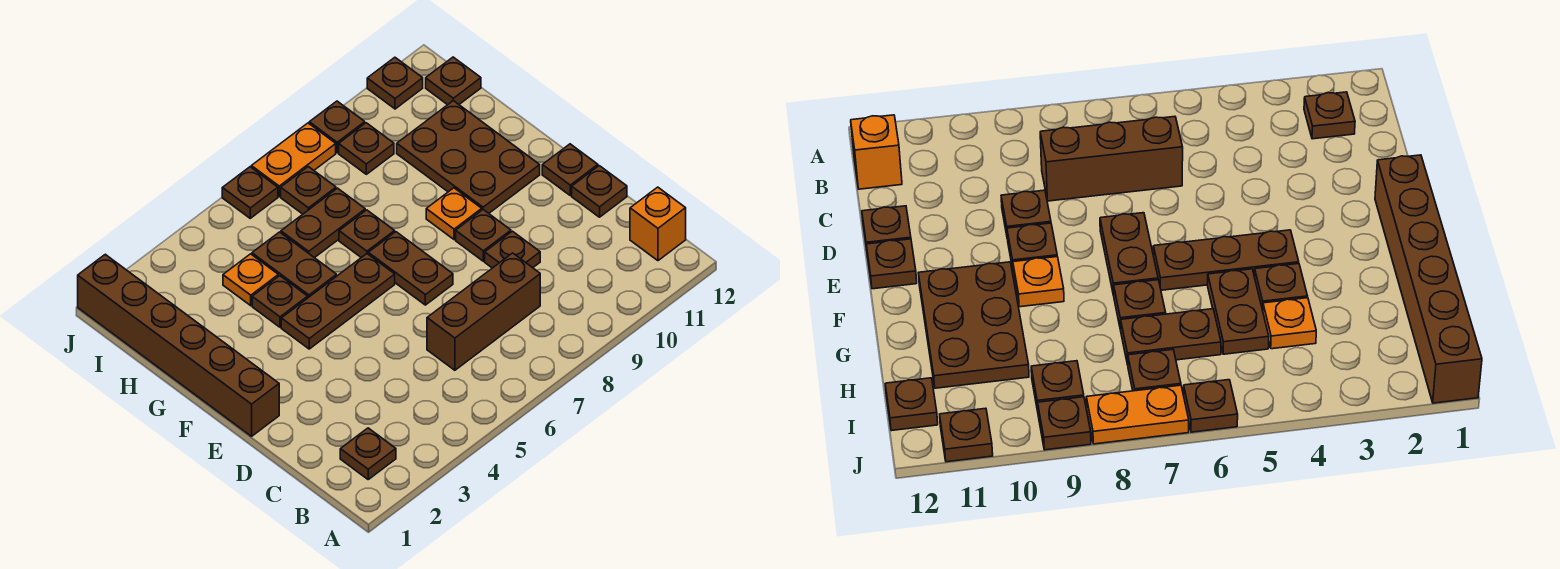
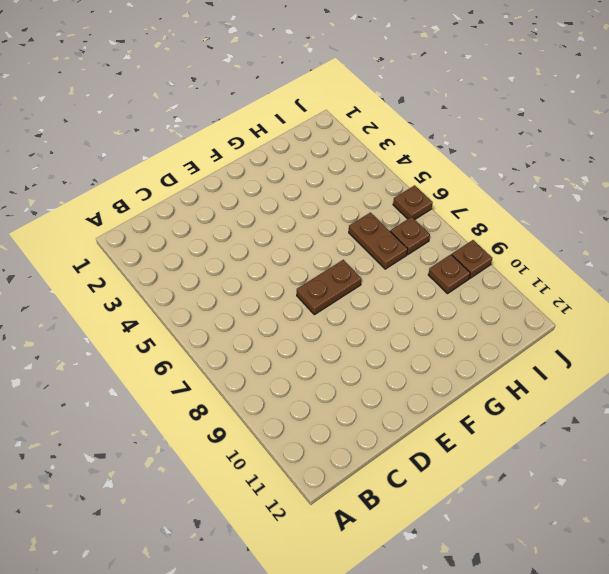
none -> brown 1x1 plate [340,428,396,479]
none -> orange 1x1 brick [630,187,686,261]
none -> brown 1x3 brick [427,253,540,370]

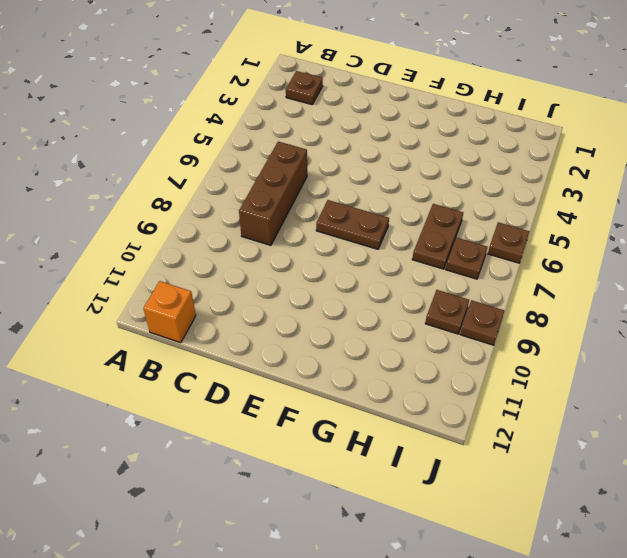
none -> brown 1x1 plate [485,231,540,268]
none -> brown 1x1 plate [572,166,627,217]
none -> brown 1x6 brick [78,254,279,436]

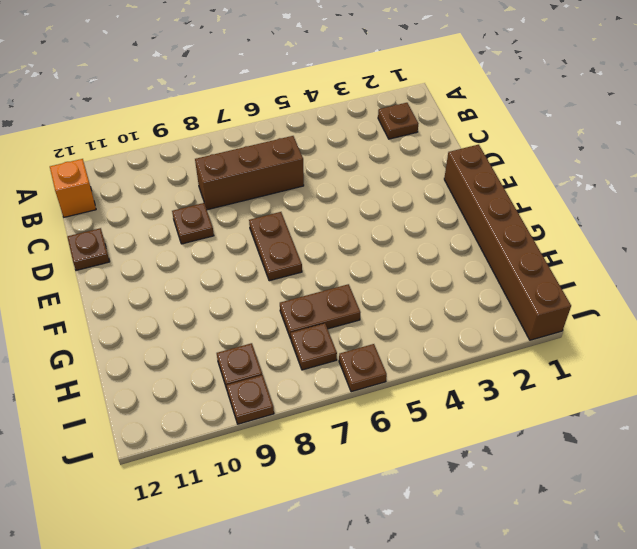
none -> brown 1x1 plate [456,210,511,261]
none -> brown 1x1 plate [542,144,598,195]
none -> brown 1x3 plate [281,254,395,349]

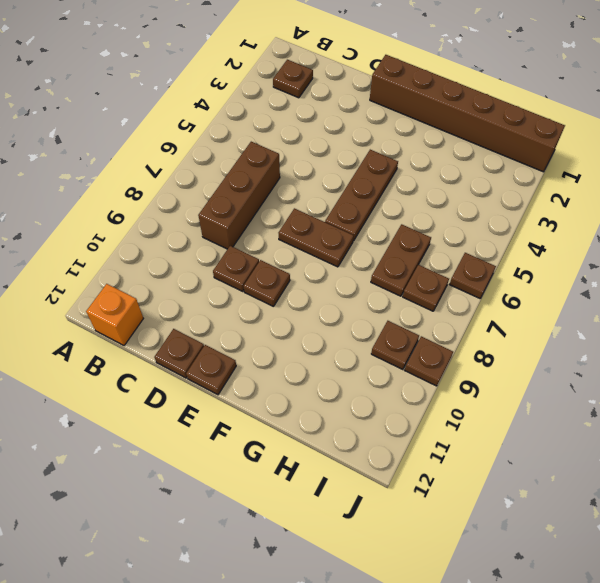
none -> orange 1x1 plate [426,188,482,240]
none -> brown 2x3 plate [397,101,540,213]
none -> brown 1x1 plate [252,276,308,327]

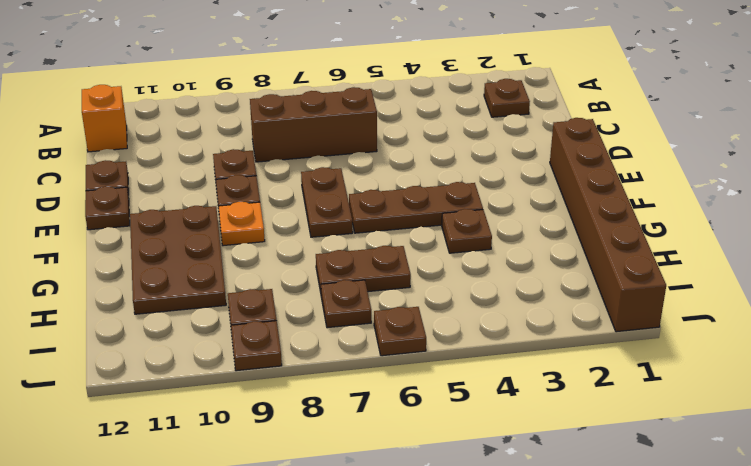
none -> brown 1x2 plate [252,232,337,298]
none -> brown 1x1 plate [339,210,395,258]
none -> orange 1x1 plate [223,254,278,306]

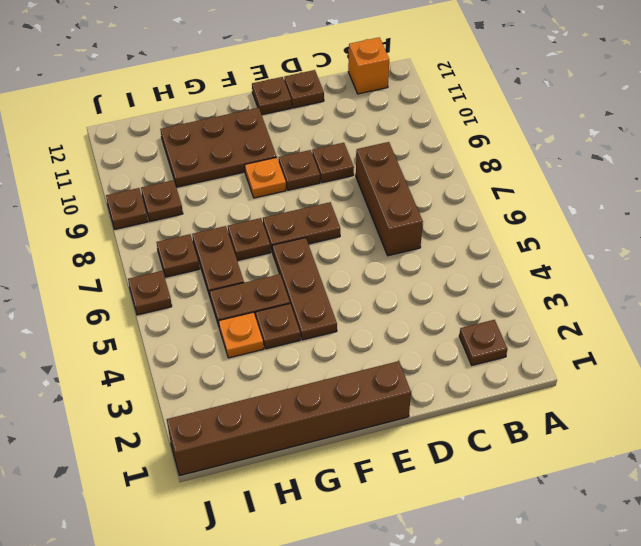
none -> brown 1x1 plate [426,57,481,105]
none -> orange 1x2 plate [251,123,336,196]
none -> brown 1x1 plate [367,57,423,109]

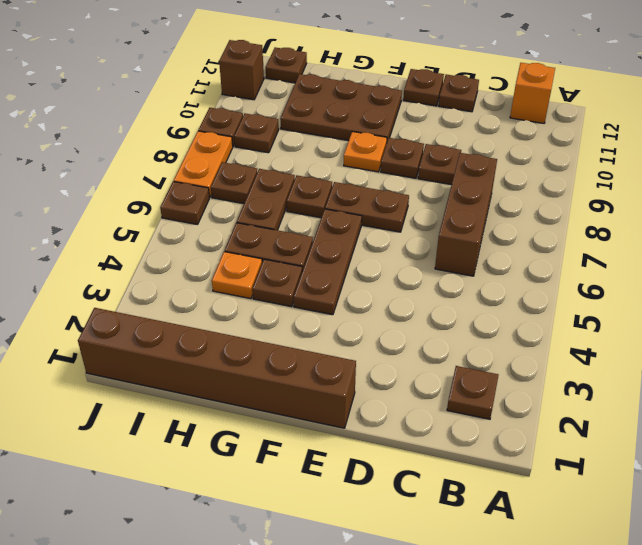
brown 1x1 brick [219,40,264,100] -> brown 1x1 plate [367,57,423,109]

